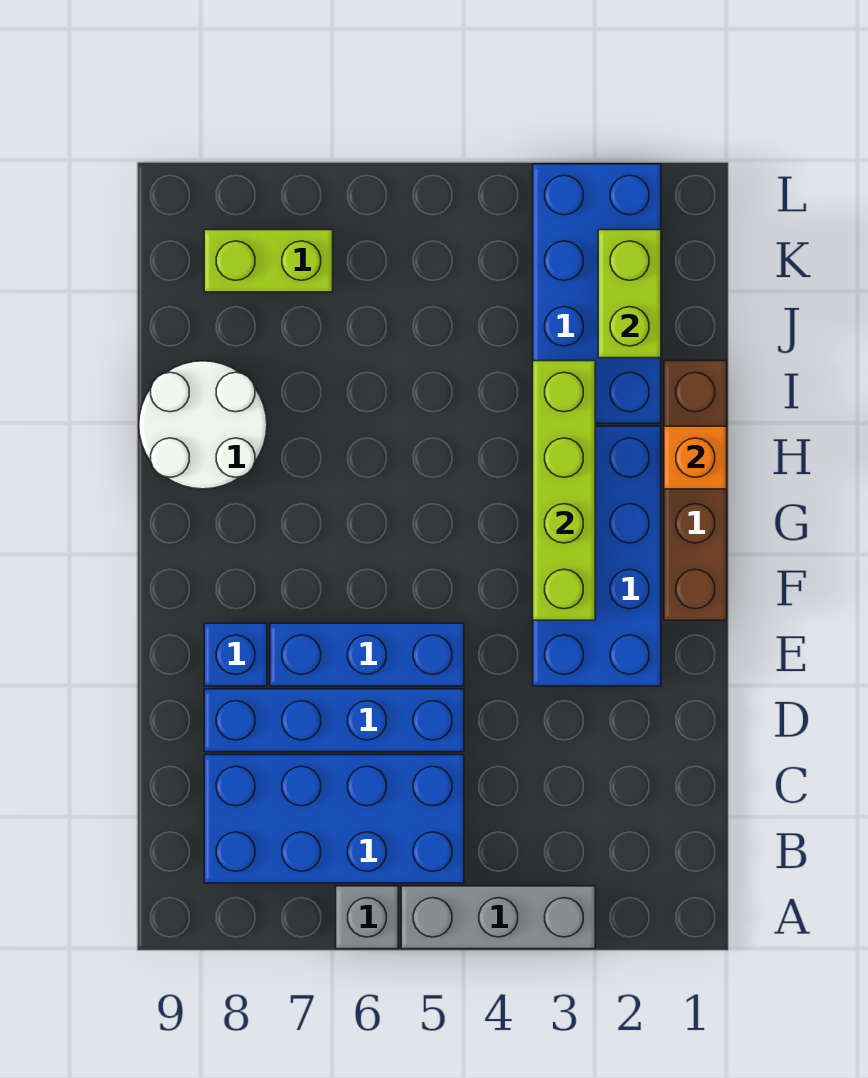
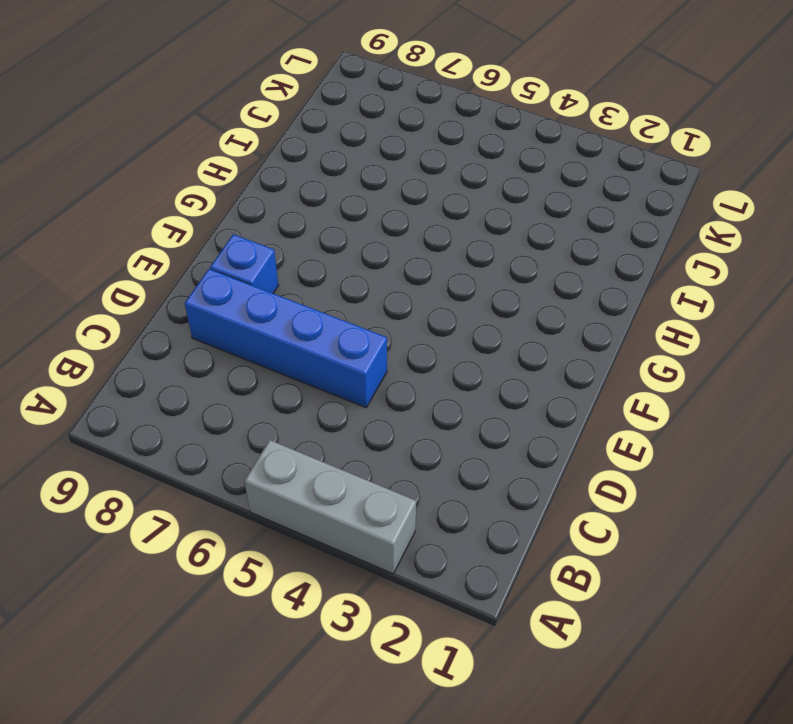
none -> grey 1x1 brick [336,886,398,949]
none -> blue 2x4 brick [204,755,464,883]
none -> blue 2x4 brick [533,426,661,686]

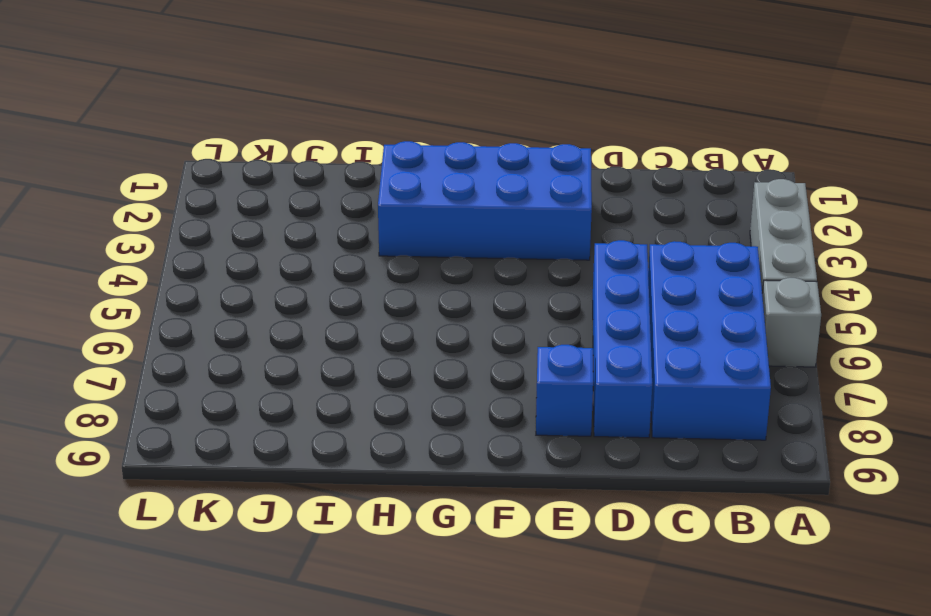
none -> blue 1x3 brick [270,623,464,686]
none -> brown 1x4 brick [664,361,727,620]
none -> white 2x2 round brick [139,361,267,489]

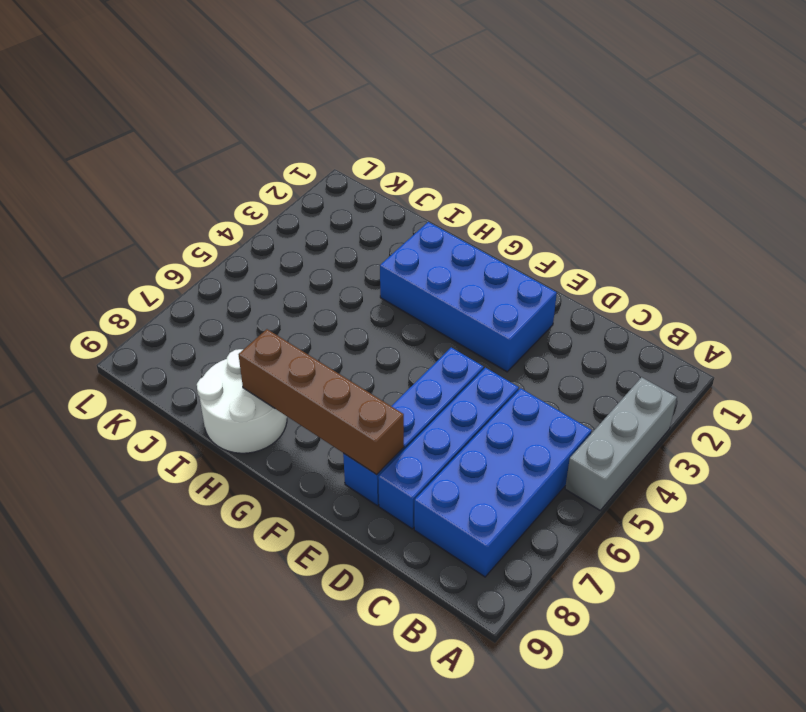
brown 1x4 brick [238,329,404,475] -> brown 1x4 brick moved to [664,361,727,620]
none -> grey 1x1 brick [336,886,398,949]
none -> blue 2x4 brick [533,164,661,423]
none -> lime 1x2 brick [204,230,333,292]

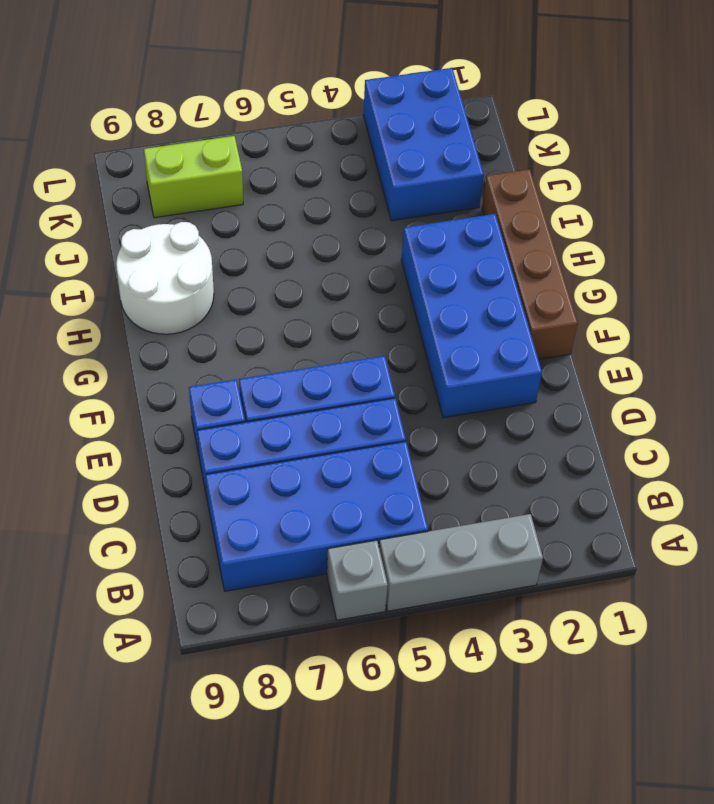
blue 2x3 brick [363,68,484,221] -> blue 2x4 brick [533,164,661,423]
none -> lime 1x4 brick [533,361,595,620]
none -> orange 1x1 brick [664,426,727,489]
none -> lime 1x2 brick [598,230,661,358]

